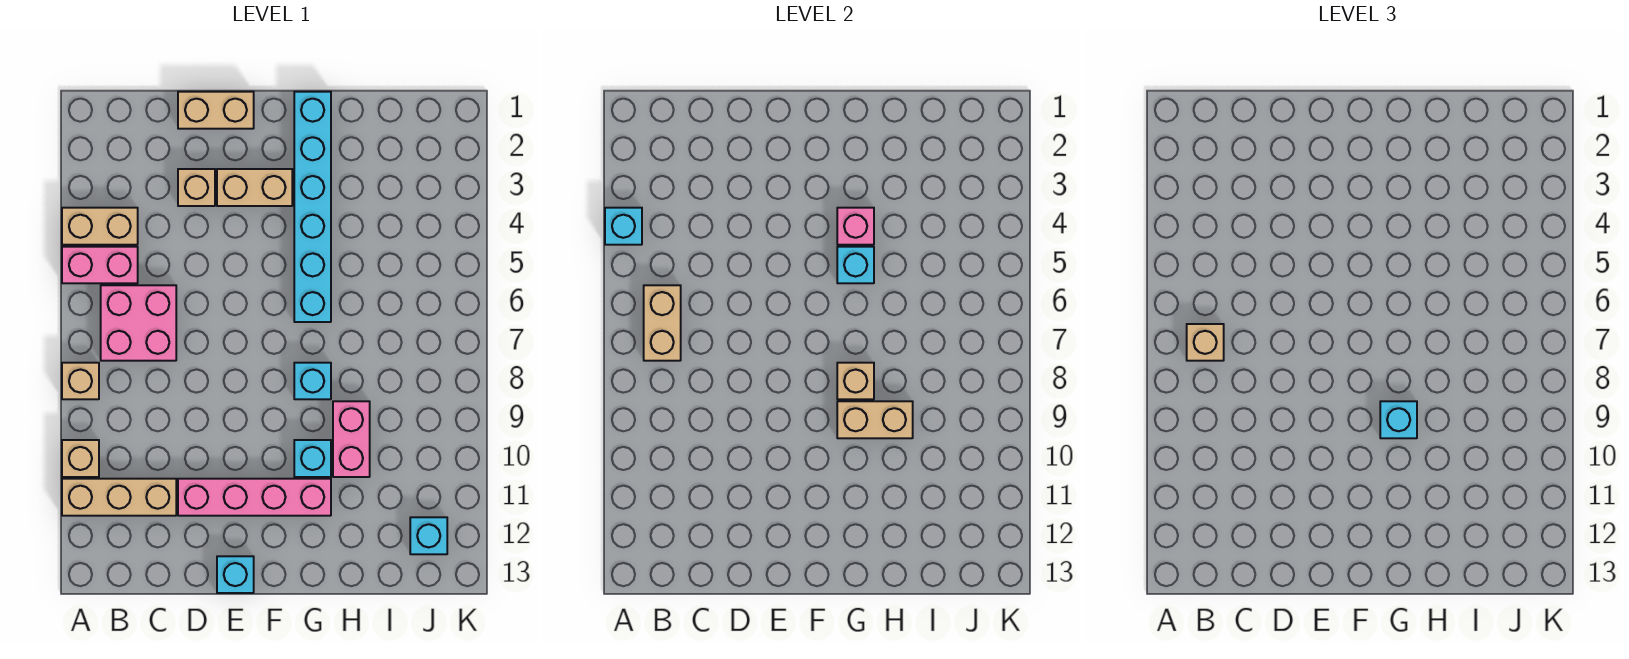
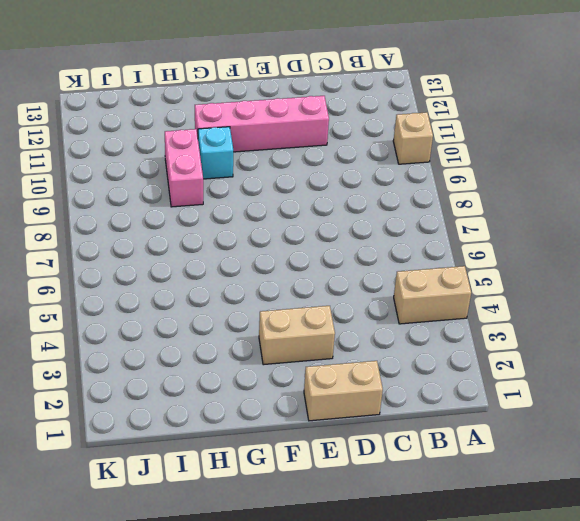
none -> pink 1x2 brick [62,247,138,283]
none -> tan 1x1 brick [62,363,99,399]
none -> tan 1x3 brick [62,479,176,516]

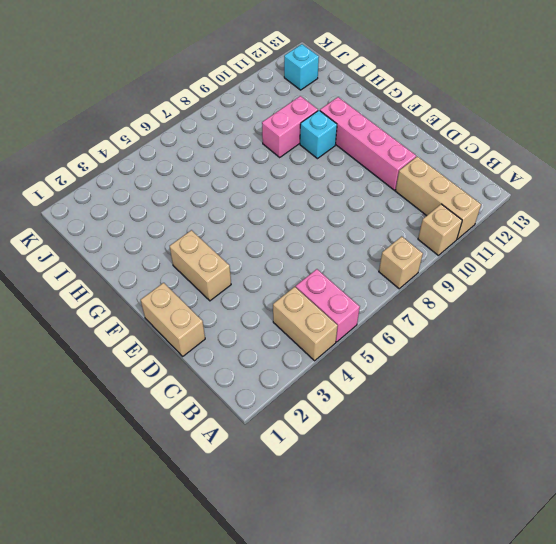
none -> pink 2x2 brick [101,285,176,361]
none -> tan 1x1 brick [178,169,215,206]
none -> cyan 1x1 brick [217,556,254,593]

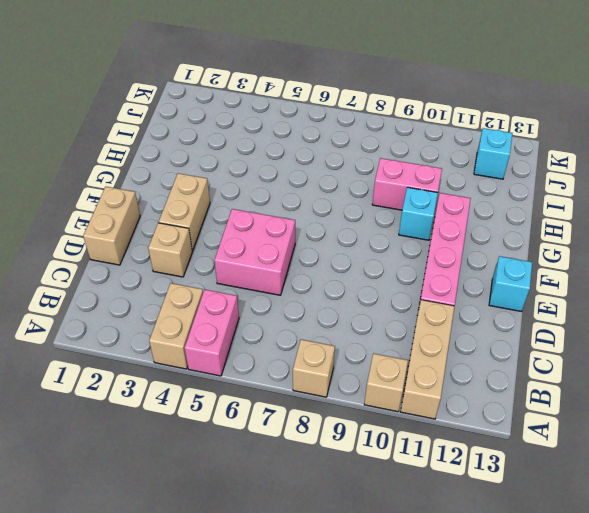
pink 2x2 brick [214,209,295,295] -> pink 2x2 brick moved to [101,285,176,361]
none -> cyan 1x6 brick [294,92,331,322]
none -> cyan 1x1 brick [294,363,331,399]
none -> cyan 1x1 brick [605,208,642,245]

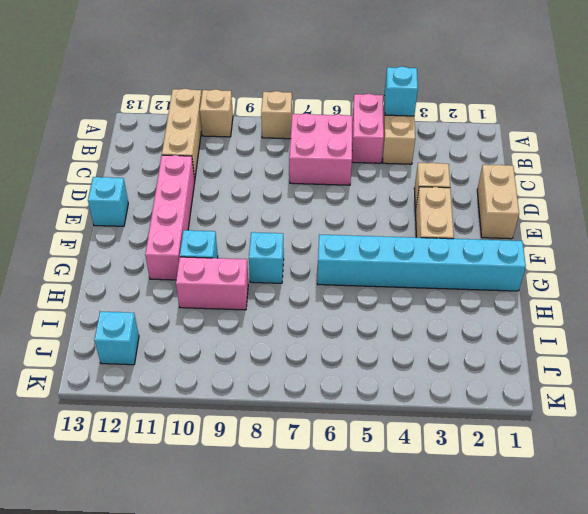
none -> tan 1x2 brick [644,285,681,361]
none -> pink 1x1 brick [837,208,874,245]
none -> cyan 1x1 brick [837,247,874,283]

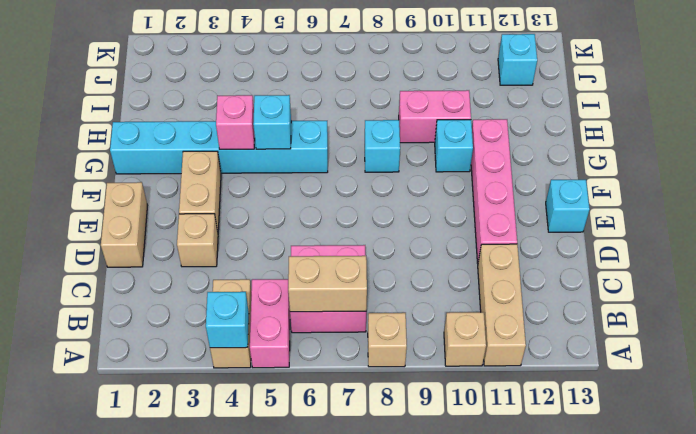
none -> tan 1x1 brick [837,363,874,399]
none -> tan 1x2 brick [837,401,913,438]
none -> tan 1x1 brick [1187,324,1224,361]

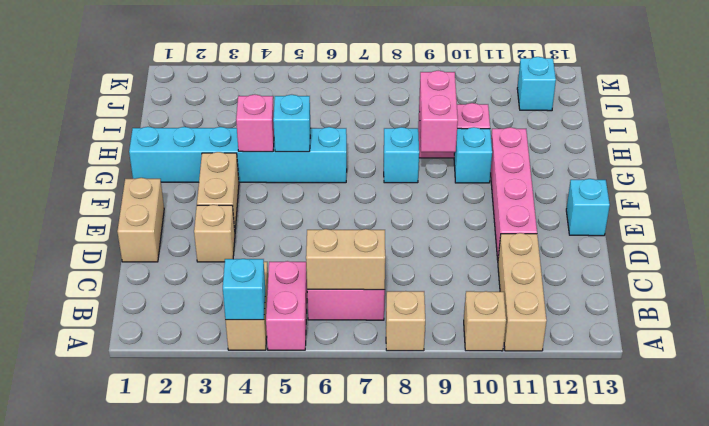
pink 1x2 brick [419,71,458,152] -> tan 1x2 brick [837,401,913,438]
none -> tan 1x1 brick [837,363,874,399]
none -> tan 1x1 brick [1187,324,1224,361]
none -> cyan 1x1 brick [1380,401,1417,438]

